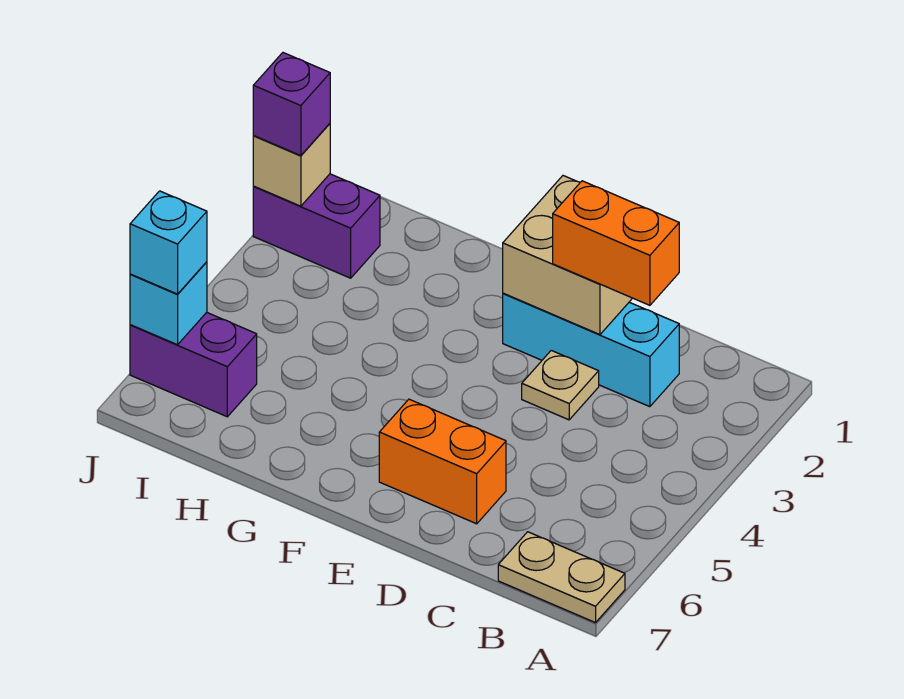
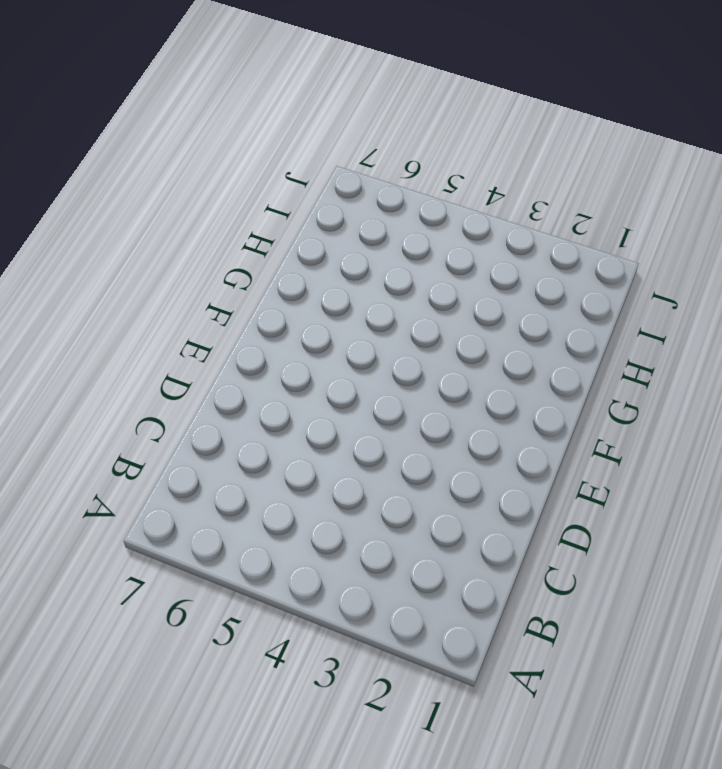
none -> tan 1x2 plate [498,532,625,623]
none -> cyan 1x3 brick [503,293,679,407]
none -> tan 1x1 plate [522,350,599,420]

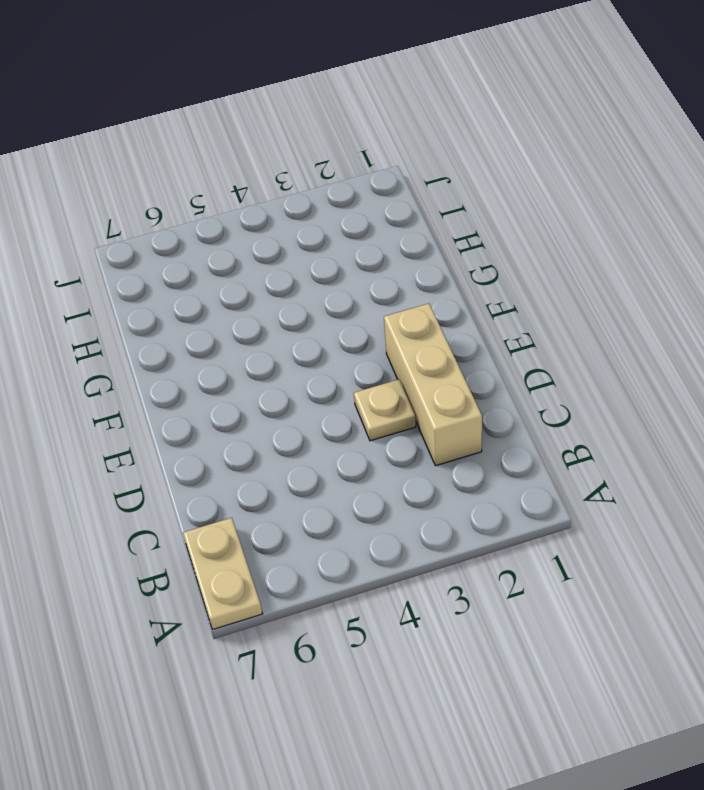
tan 1x3 brick [384,304,482,466] -> cyan 1x3 brick [503,293,679,407]
none -> orange 1x2 brick [379,399,506,524]
none -> purple 1x2 brick [253,174,380,278]
none -> purple 1x2 brick [130,312,257,417]

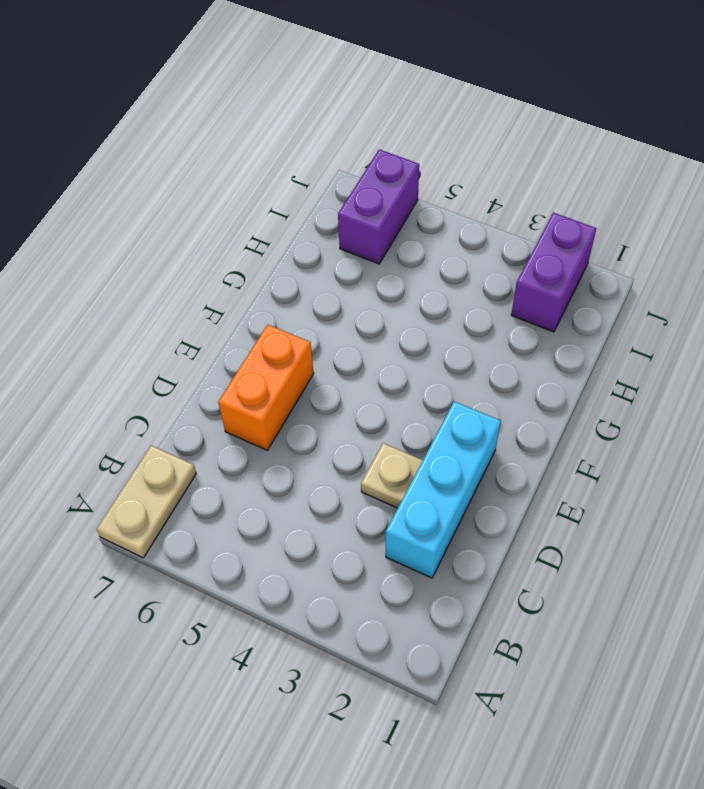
none -> tan 2x2 brick [503,176,632,335]
none -> tan 1x1 brick [253,124,330,206]
none -> cyan 1x1 brick [130,262,207,345]

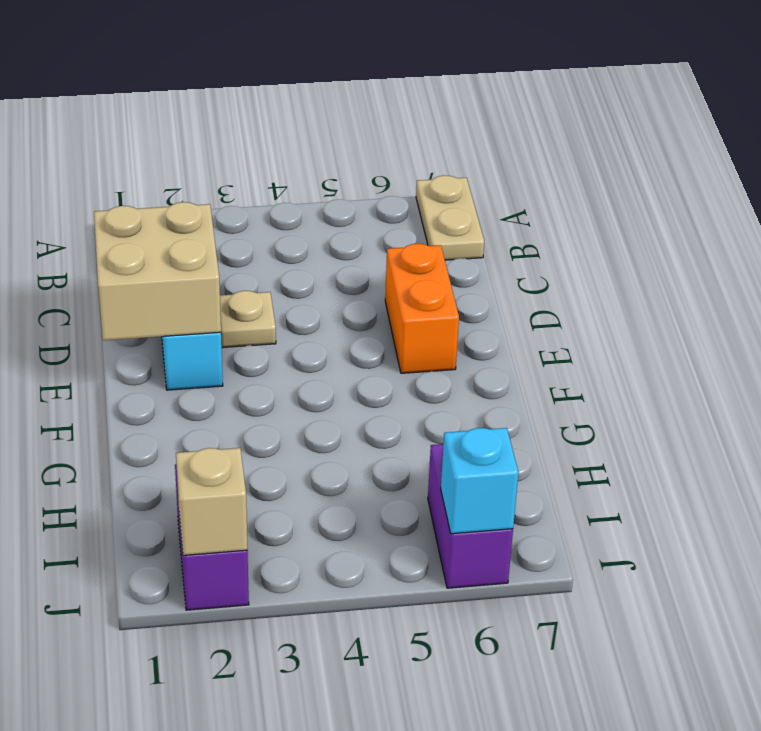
none -> orange 1x2 brick [553,181,679,305]
none -> purple 1x1 brick [253,53,330,156]
none -> cyan 1x1 brick [130,191,207,294]

